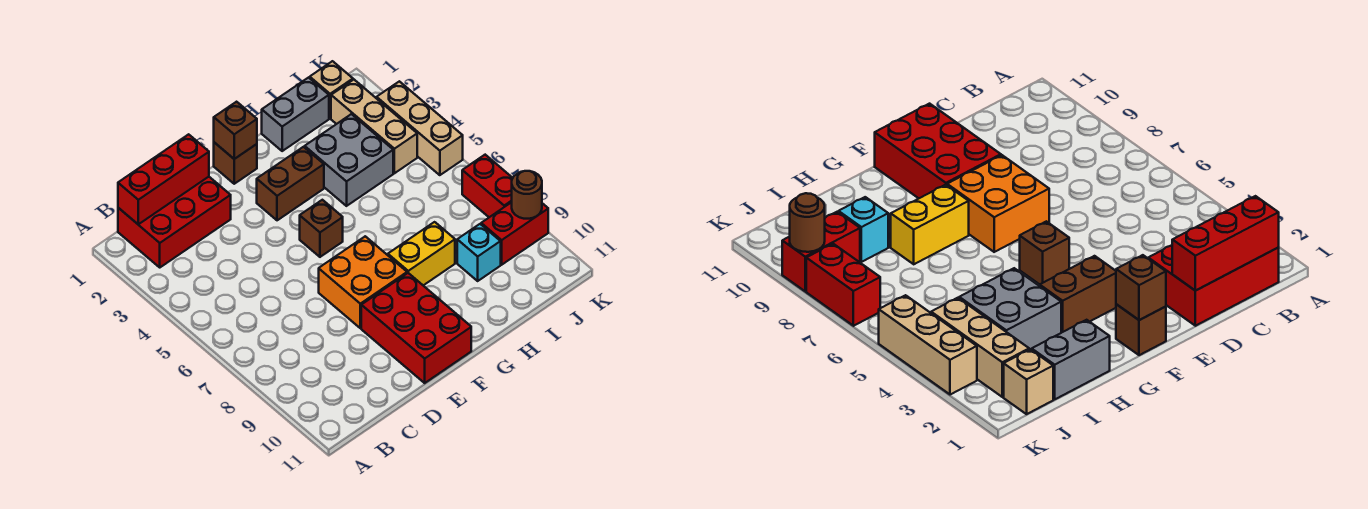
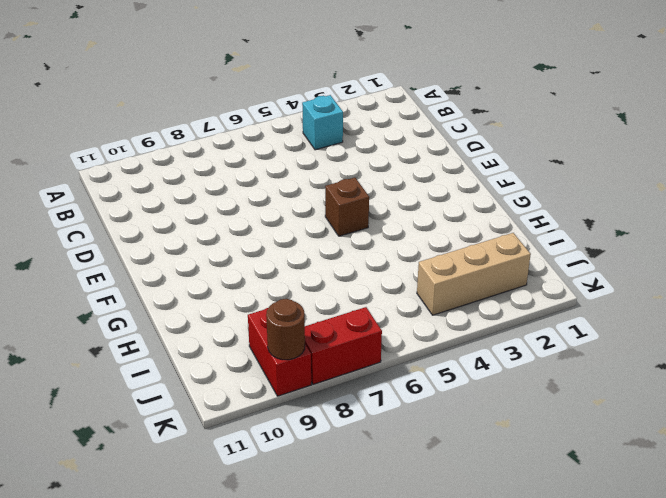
cyan 1x1 brick [302,95,343,150] -> cyan 1x1 brick moved to [457,224,501,281]
none -> red 2x3 brick [118,177,231,267]
none -> orange 2x2 brick [319,236,407,328]
none -> red 2x3 brick [361,273,471,383]

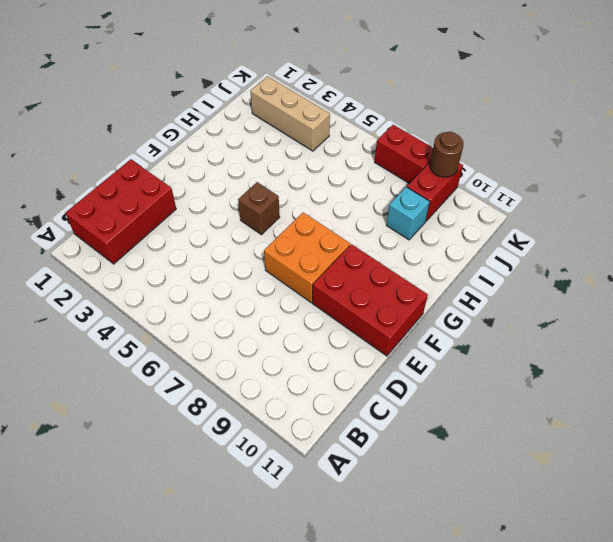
none -> brown 1x1 brick [214,142,257,184]
none -> brown 1x2 brick [257,147,324,220]
none -> yellow 1x2 brick [388,222,455,286]

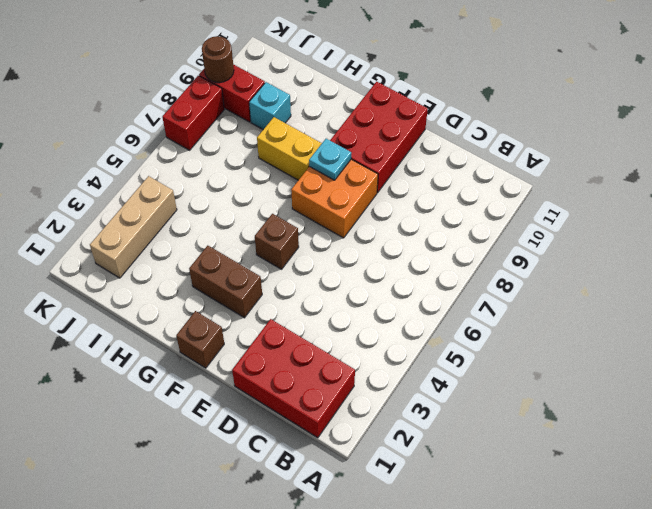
cyan 1x1 plate [309,139,351,180] -> none
none -> grey 1x2 brick [262,78,329,151]
none -> grey 2x2 brick [305,114,393,206]
none -> tan 1x1 brick [310,61,353,118]

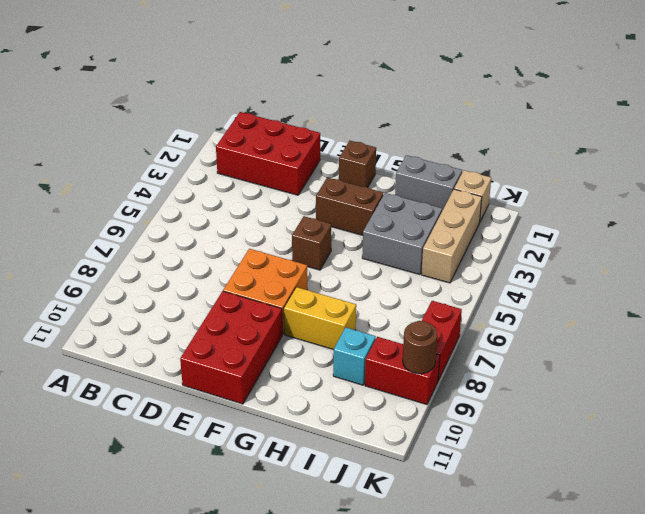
none -> tan 1x3 brick [377,81,463,175]
none -> red 1x3 brick [118,134,209,224]
none -> brown 1x1 brick [214,102,257,159]

